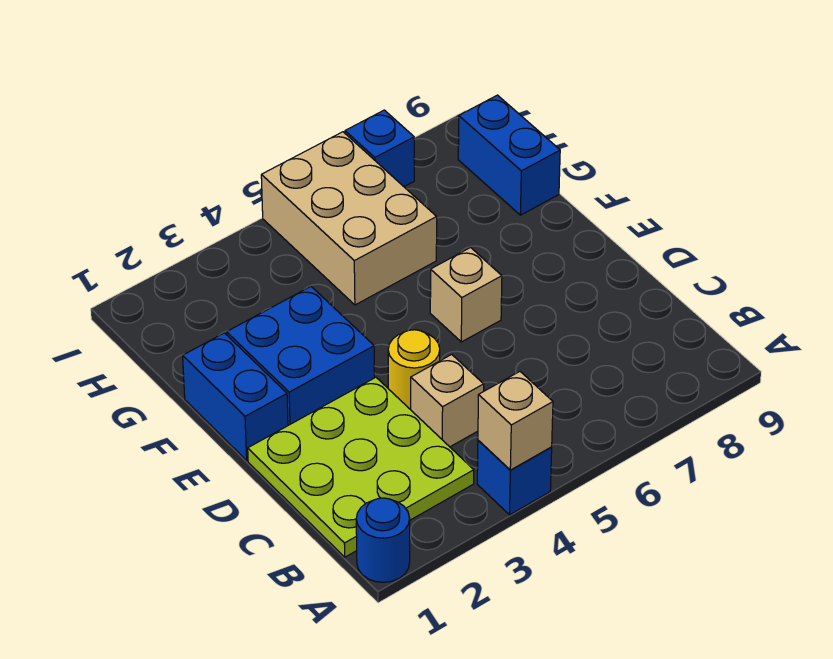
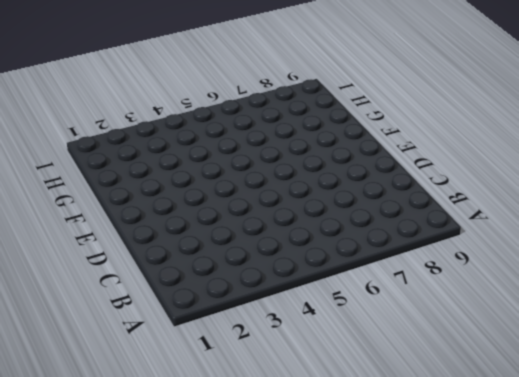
none -> blue 1x1 round brick [356,498,410,582]
none -> blue 1x1 brick [477,440,552,515]
none -> lime 3x3 plate [248,377,474,557]

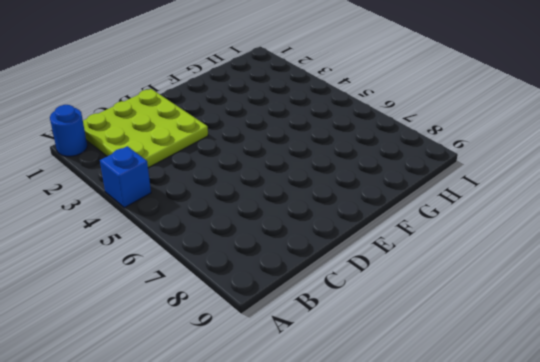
none -> tan 1x1 brick [411,354,484,447]
none -> yellow 1x1 round brick [388,330,440,410]
none -> blue 1x2 brick [183,333,288,460]

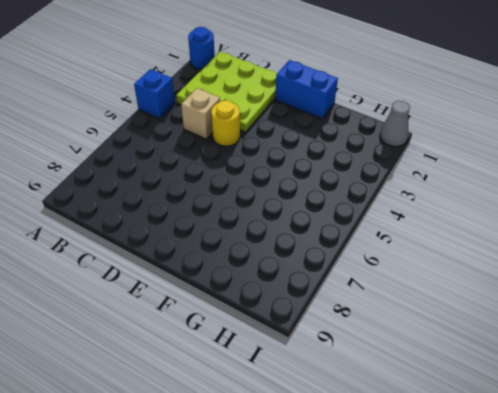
grey 1x1 cone [380,101,410,146] -> none
none -> blue 2x2 brick [227,287,374,425]
none -> tan 1x1 brick [430,248,502,342]
none -> tan 2x3 brick [261,132,437,305]

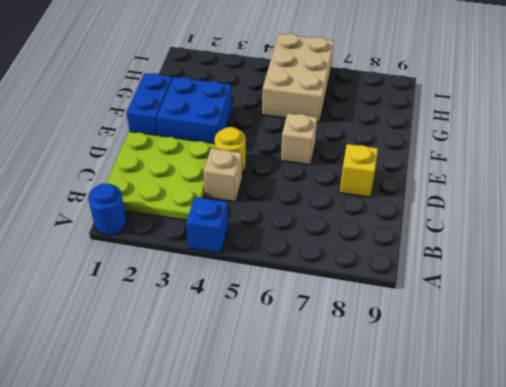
yellow 1x1 brick [340,144,378,197] -> none
none -> blue 1x2 brick [458,95,560,215]
none -> blue 1x1 brick [345,110,414,187]
none -> tan 1x1 brick [478,372,553,470]

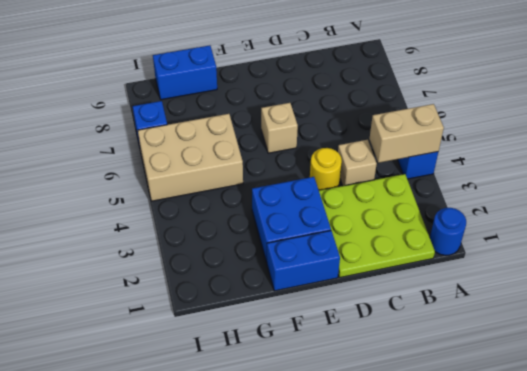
tan 1x2 brick [370,104,444,163] -> tan 1x1 brick [478,372,553,470]

